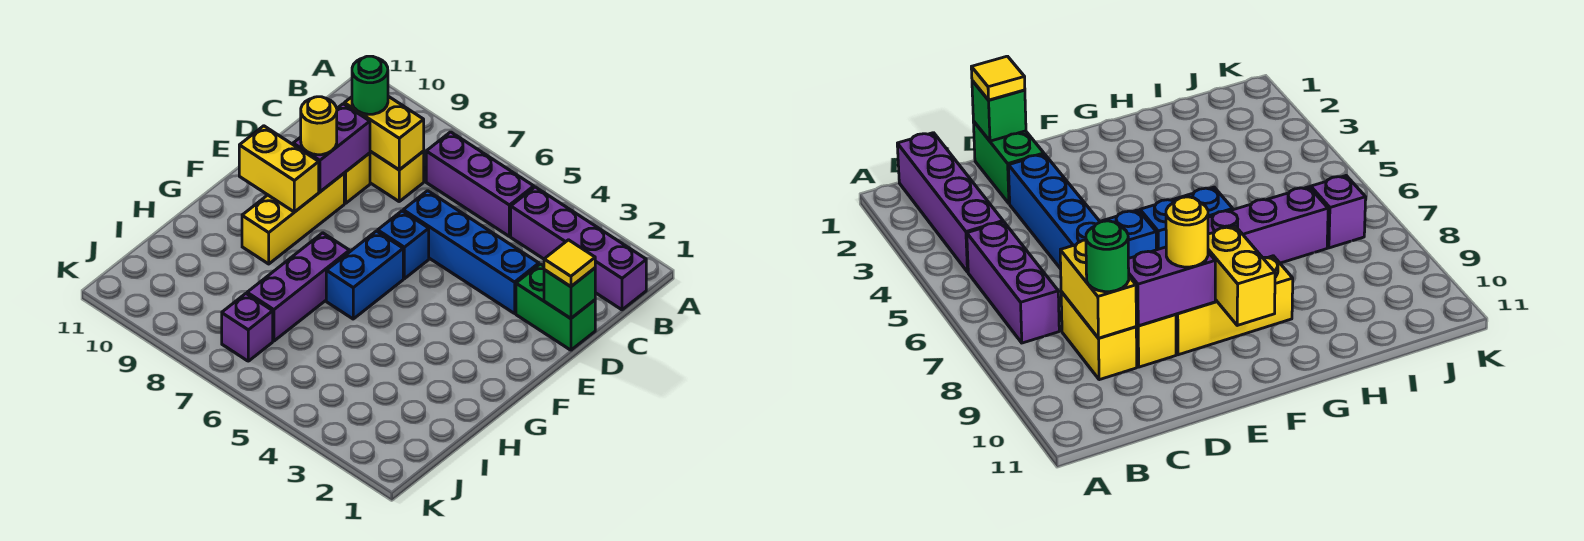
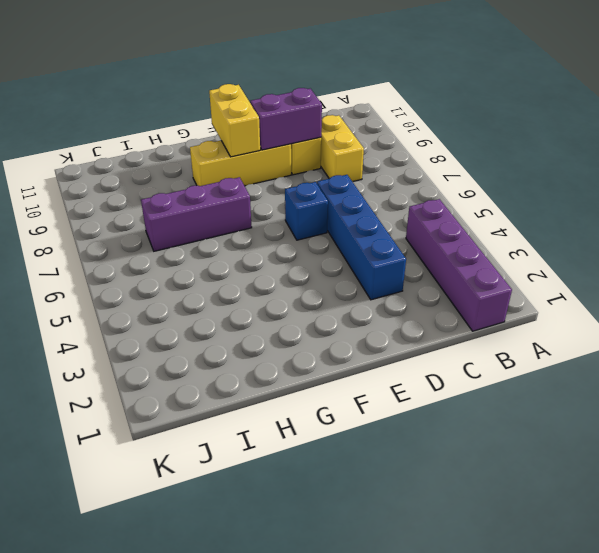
none -> purple 1x3 brick [426,132,534,236]
none -> green 1x2 brick [516,264,595,350]
none -> blue 1x2 brick [326,231,403,319]

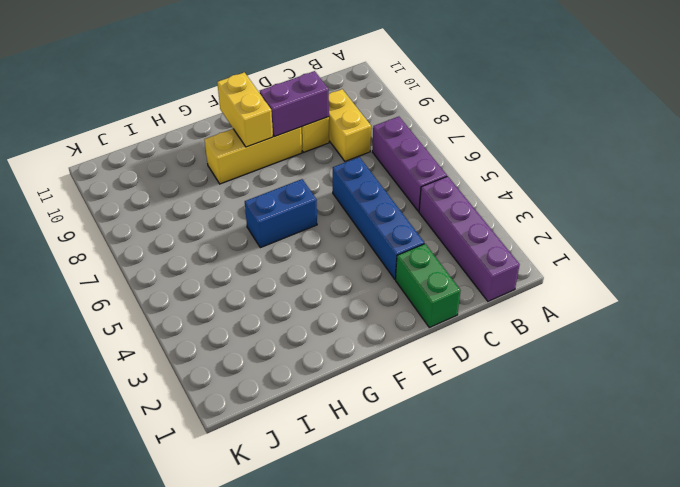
none -> blue 1x1 brick [378,211,429,279]
none -> purple 1x3 brick [247,233,349,341]
none -> purple 1x1 brick [222,294,273,361]

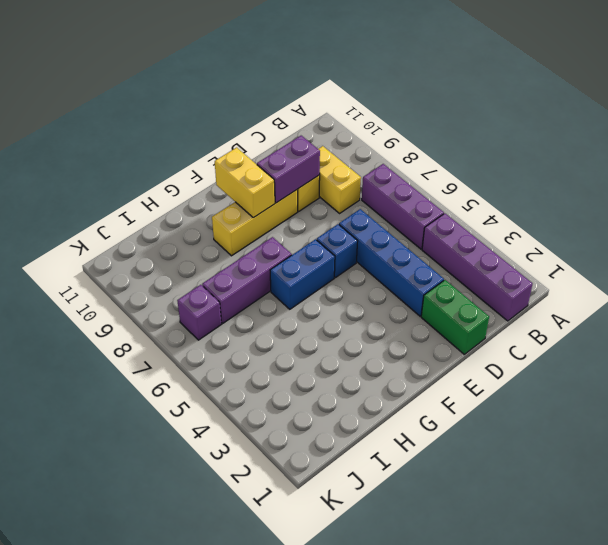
none -> yellow 1x2 brick [344,96,424,170]
none -> green 1x1 brick [544,268,595,318]
none -> green 1x1 round brick [352,56,388,114]

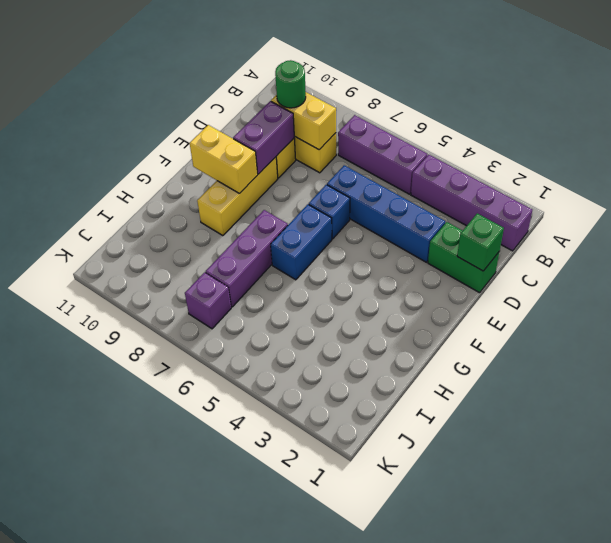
none -> yellow 1x1 tile [544,240,595,287]
none -> yellow 1x1 round brick [301,97,337,155]

